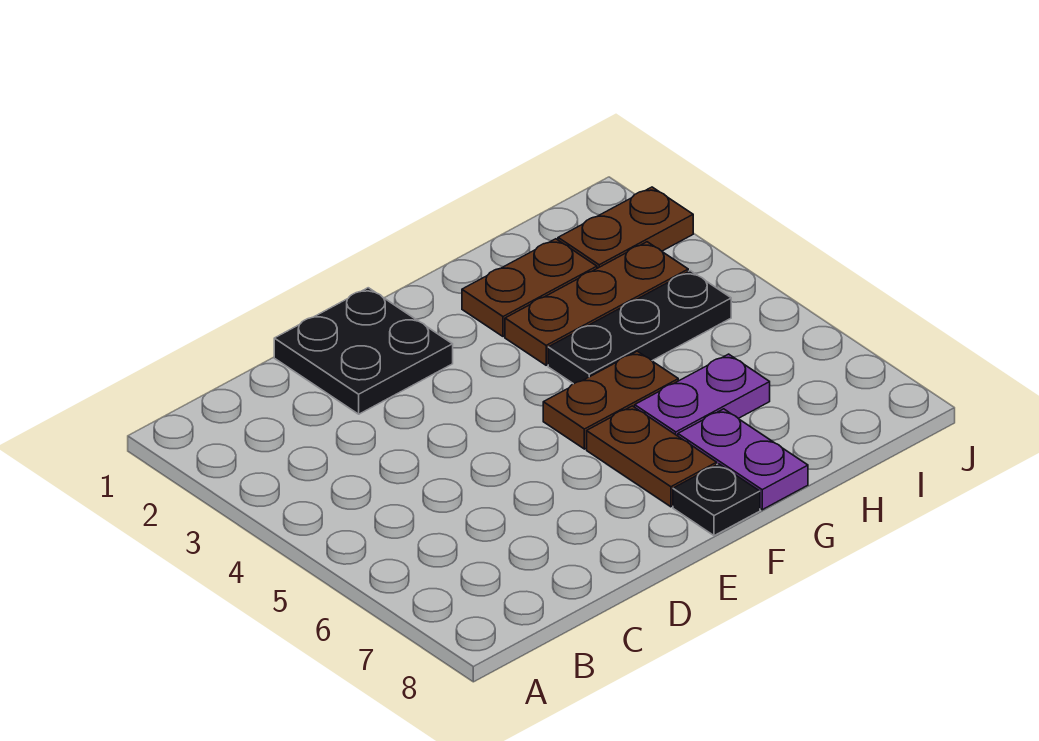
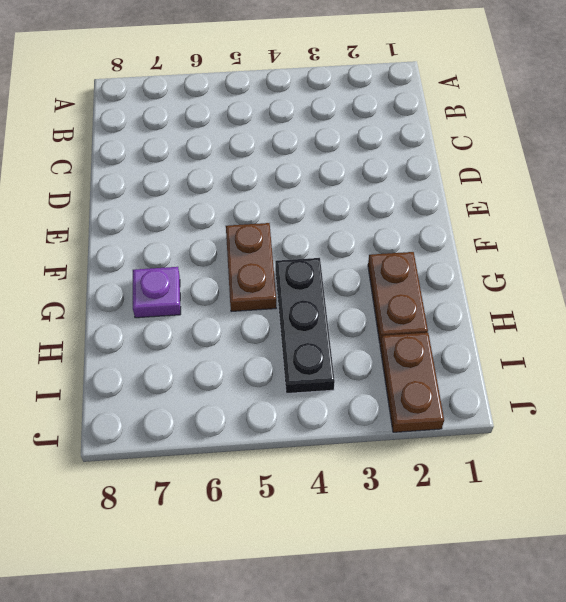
purple 1x1 plate [133,267,181,318] -> purple 1x2 plate [678,409,808,510]
none -> black 2x2 plate [274,288,453,414]
none -> brown 1x2 plate [587,406,717,507]

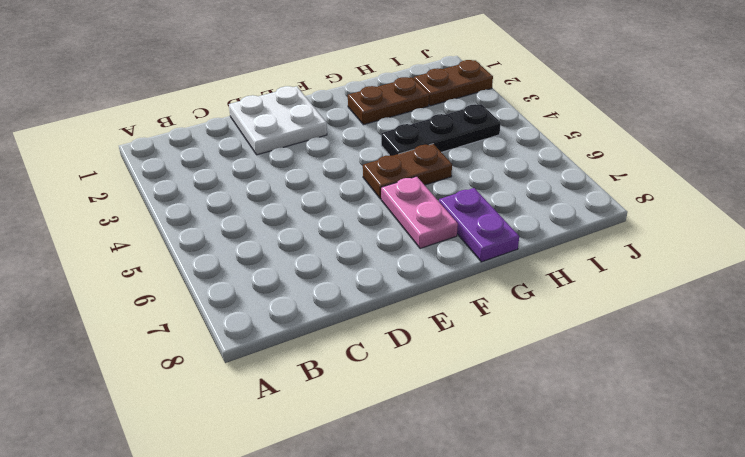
white 2x2 plate [229,86,327,155] -> black 2x2 plate [274,288,453,414]
pink 1x2 plate [381,176,458,249] -> brown 1x2 plate [587,406,717,507]
none -> black 1x1 plate [673,464,760,536]
none -> brown 1x3 plate [505,242,688,365]

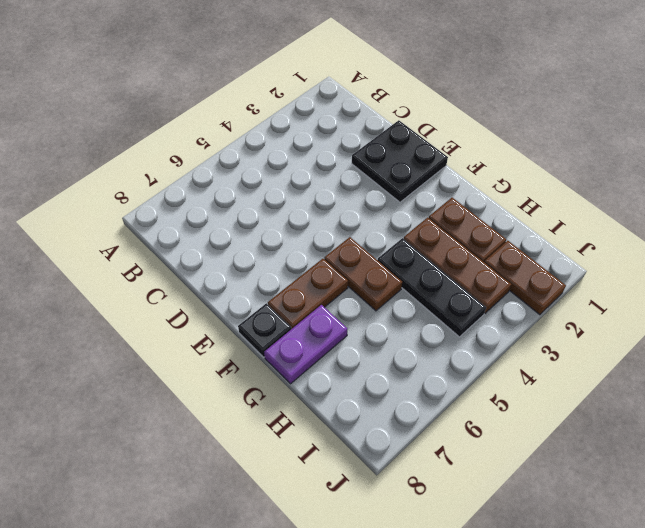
none -> purple 1x2 plate [635,354,770,436]

